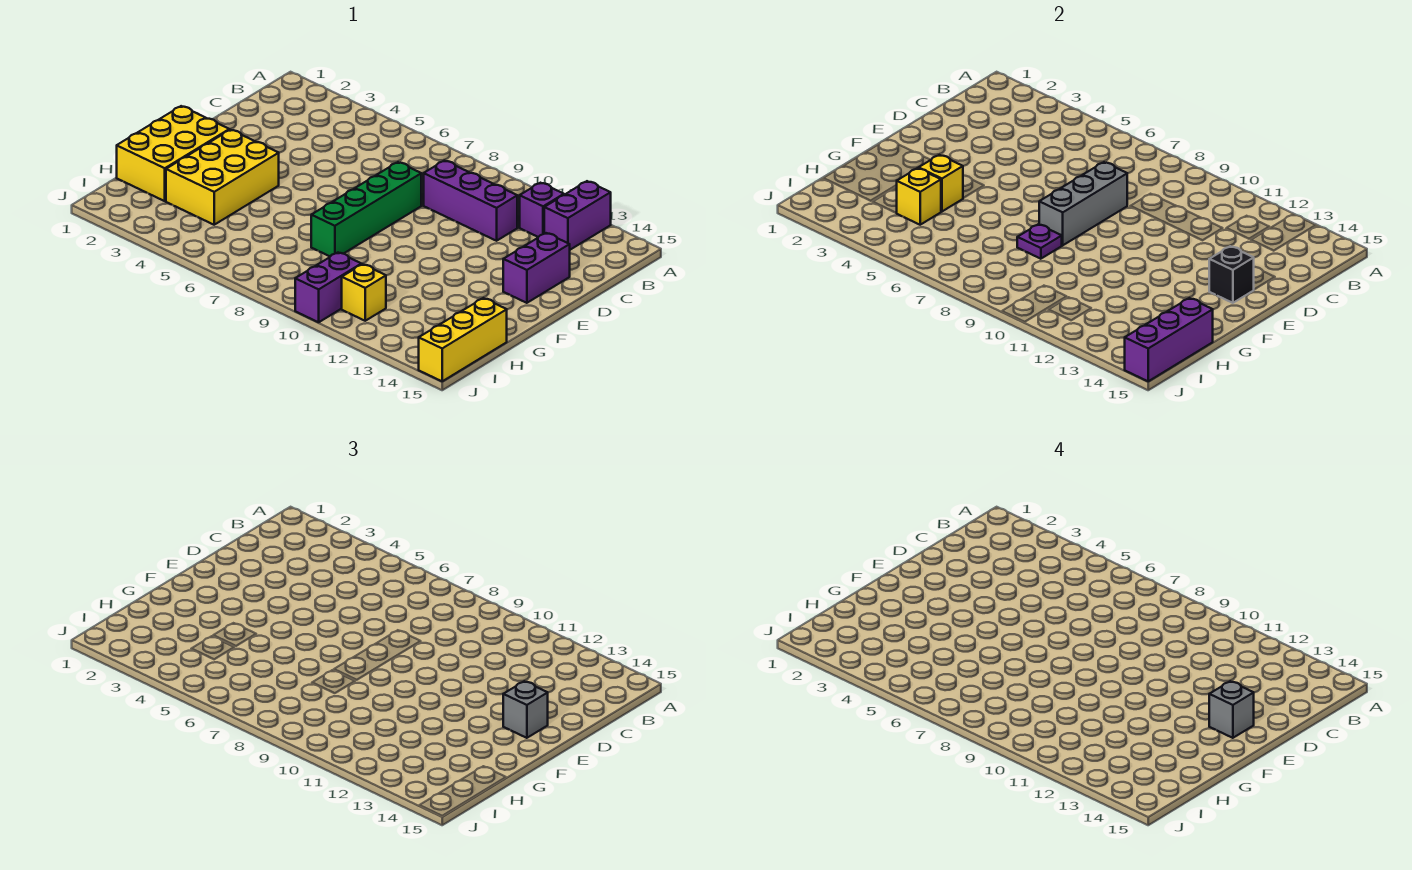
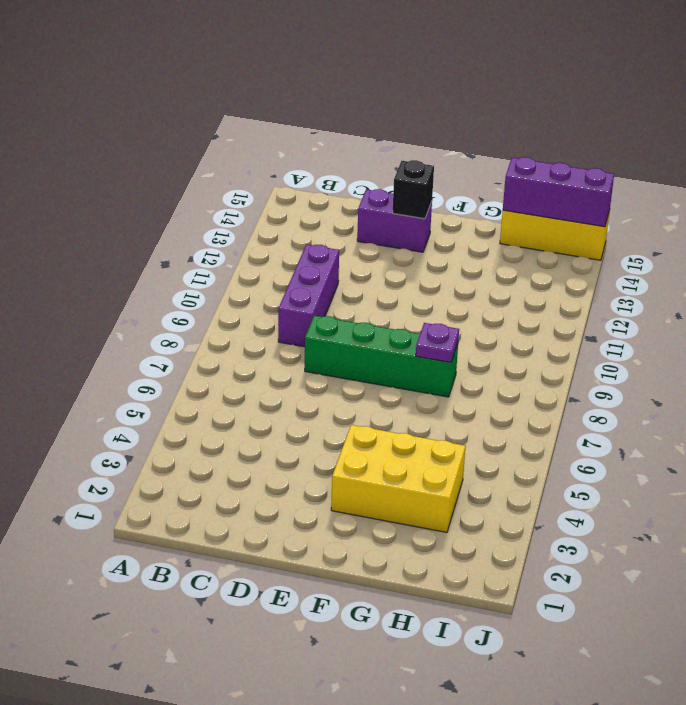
none -> purple 1x2 brick [544,181,611,250]
none -> purple 1x1 brick [520,183,564,237]
none -> yellow 2x3 brick [117,106,229,201]

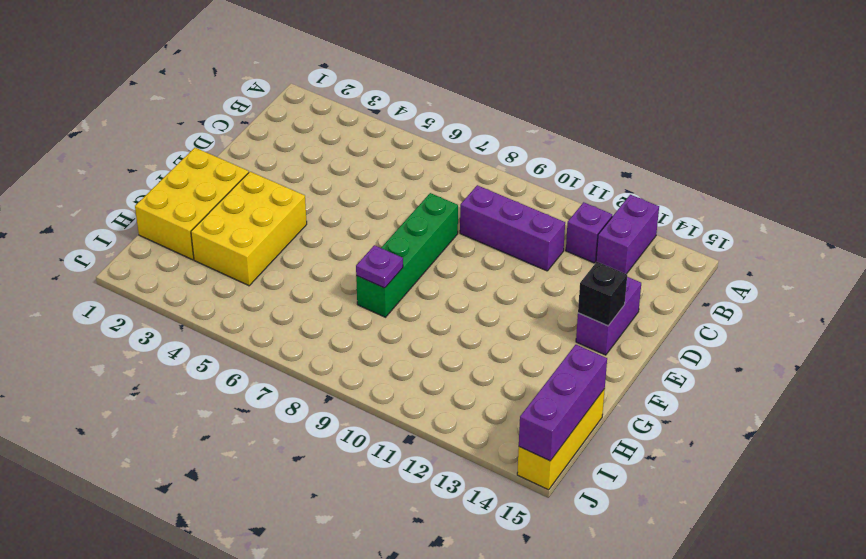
none -> purple 1x2 brick [295,253,361,322]
none -> yellow 1x1 brick [342,264,386,321]
none -> grey 1x3 brick [1039,162,1127,245]

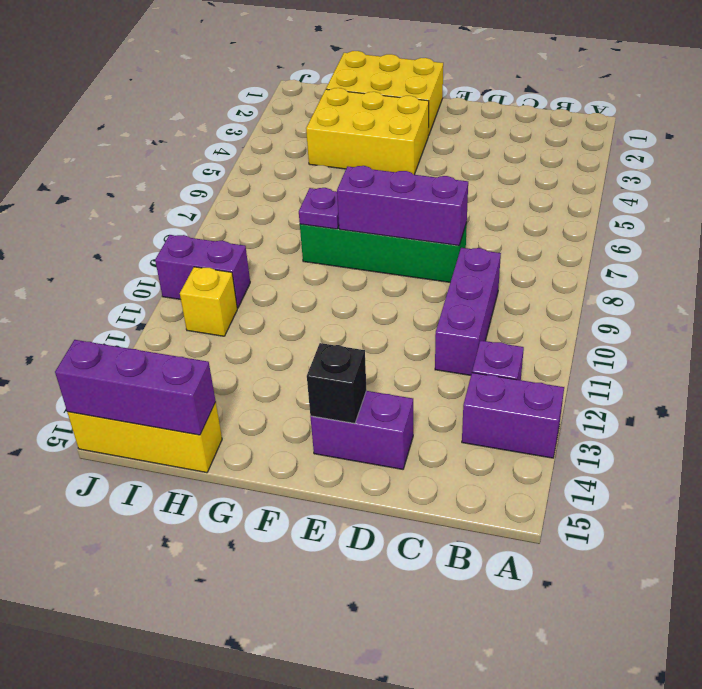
purple 1x3 brick [337,166,468,246] -> grey 1x3 brick [1039,162,1127,245]
none -> yellow 1x1 brick [919,155,963,211]
none -> yellow 1x1 brick [897,168,941,225]
none -> grey 1x1 brick [503,681,548,738]

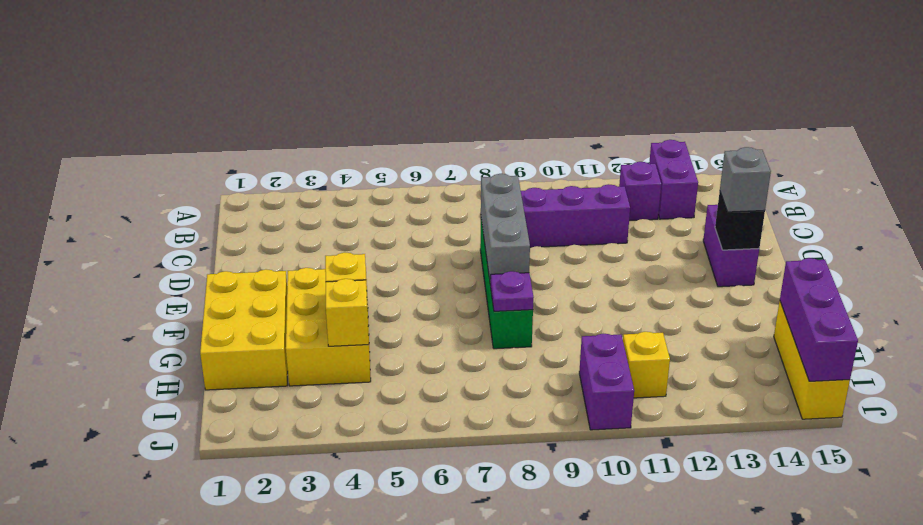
none -> grey 1x1 brick [1209,681,1254,738]

